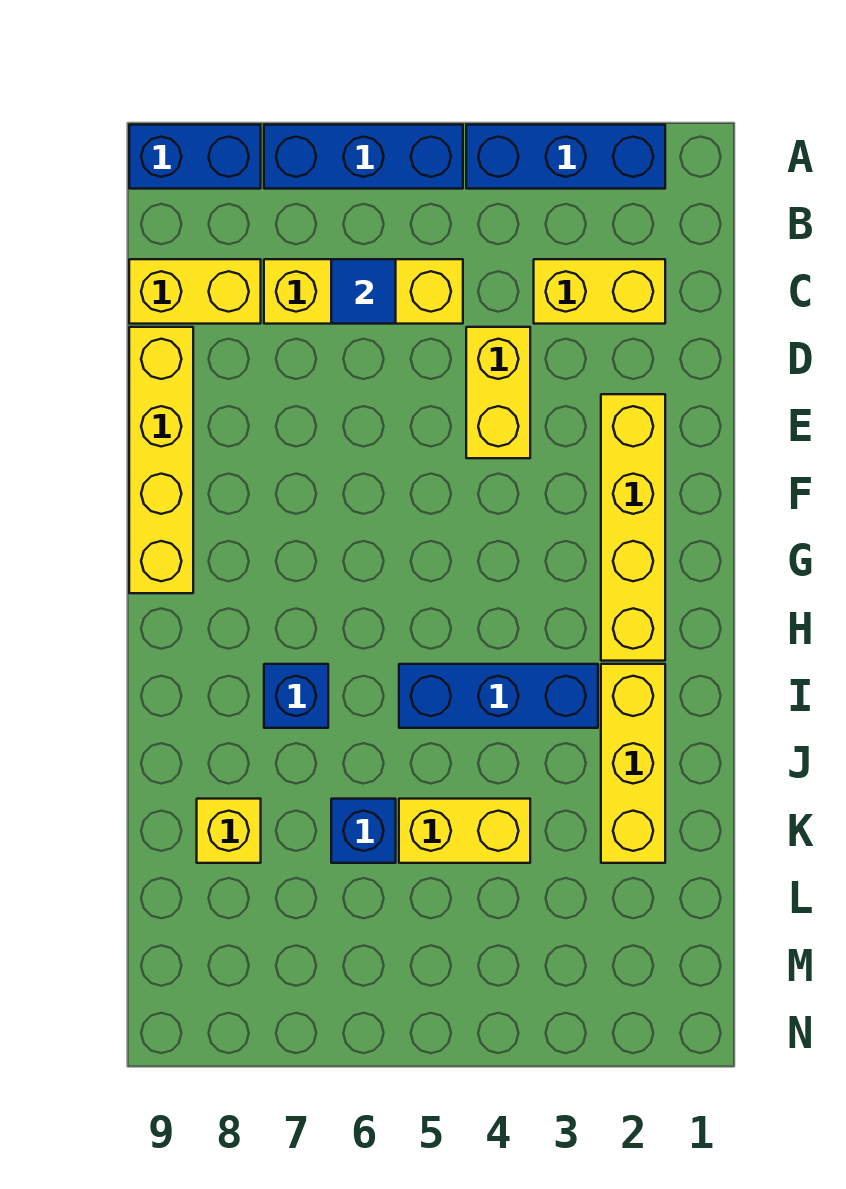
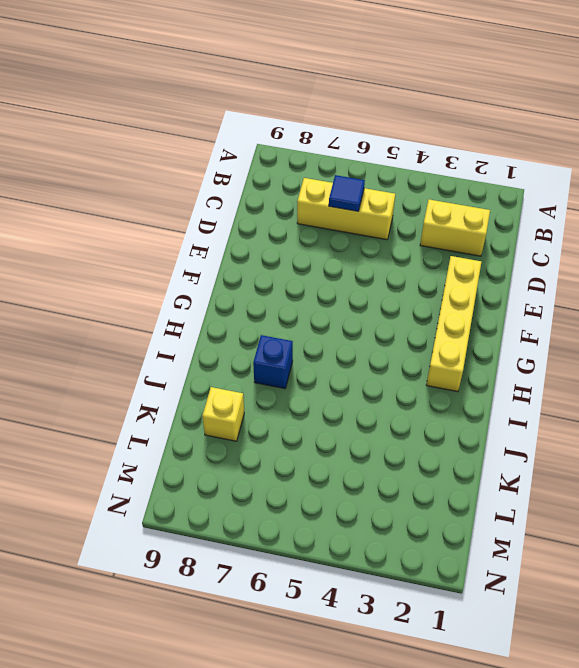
none -> blue 1x3 brick [466,125,665,189]
none -> blue 1x3 brick [264,125,463,189]
none -> blue 1x2 brick [129,125,261,189]

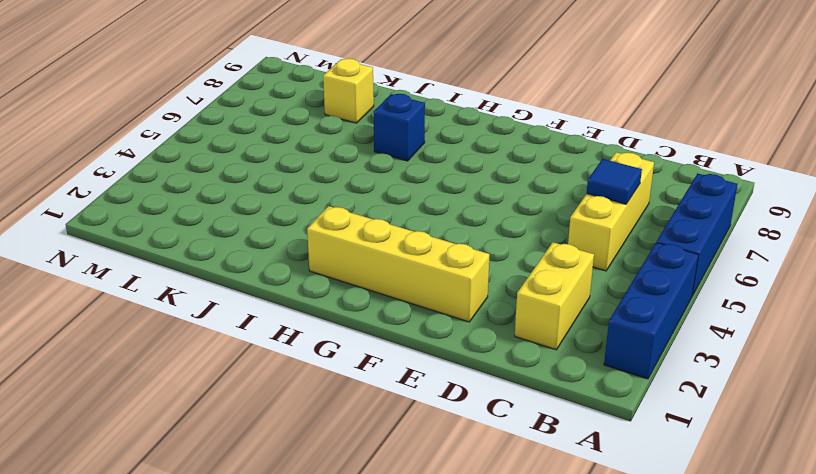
none -> blue 1x2 brick [129,125,261,189]
none -> yellow 1x2 brick [129,259,261,324]
none -> yellow 1x2 brick [466,327,530,458]

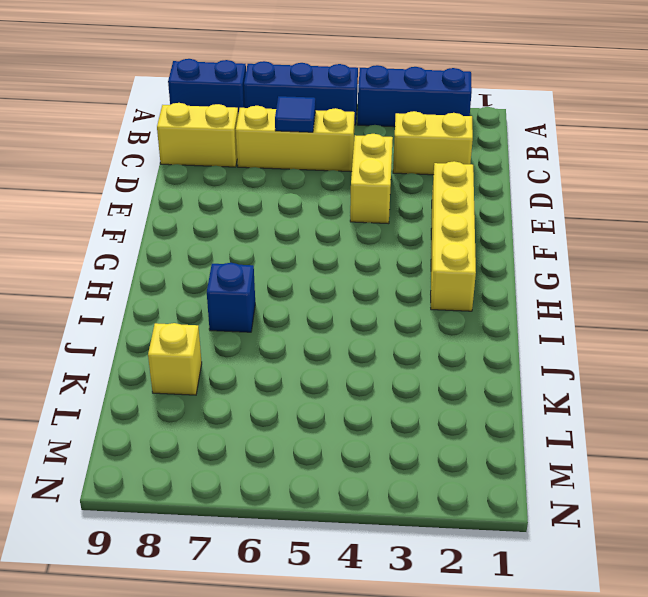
none -> yellow 1x4 brick [129,327,193,593]
none -> yellow 1x3 brick [601,664,665,863]
none -> blue 1x3 brick [399,664,598,728]

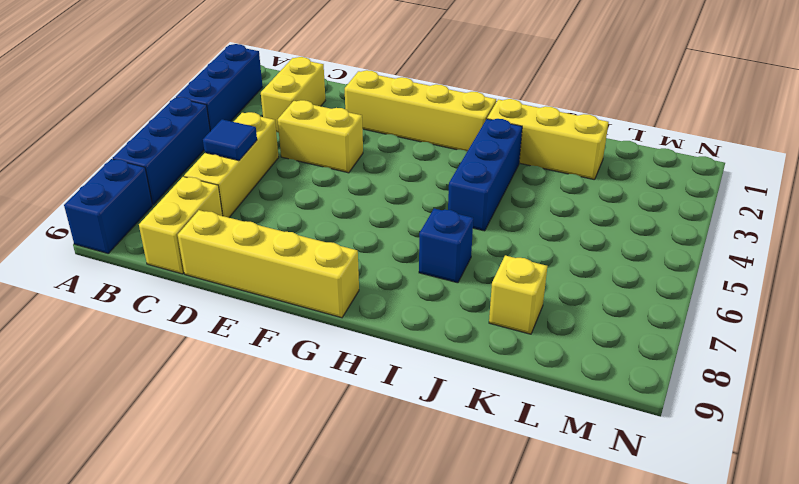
none -> yellow 1x2 brick [399,799,530,863]
none -> blue 1x1 brick [331,799,396,863]

